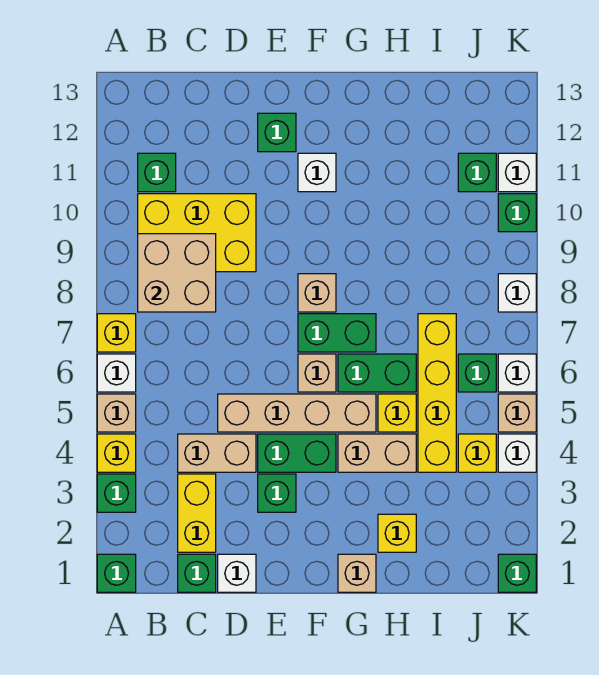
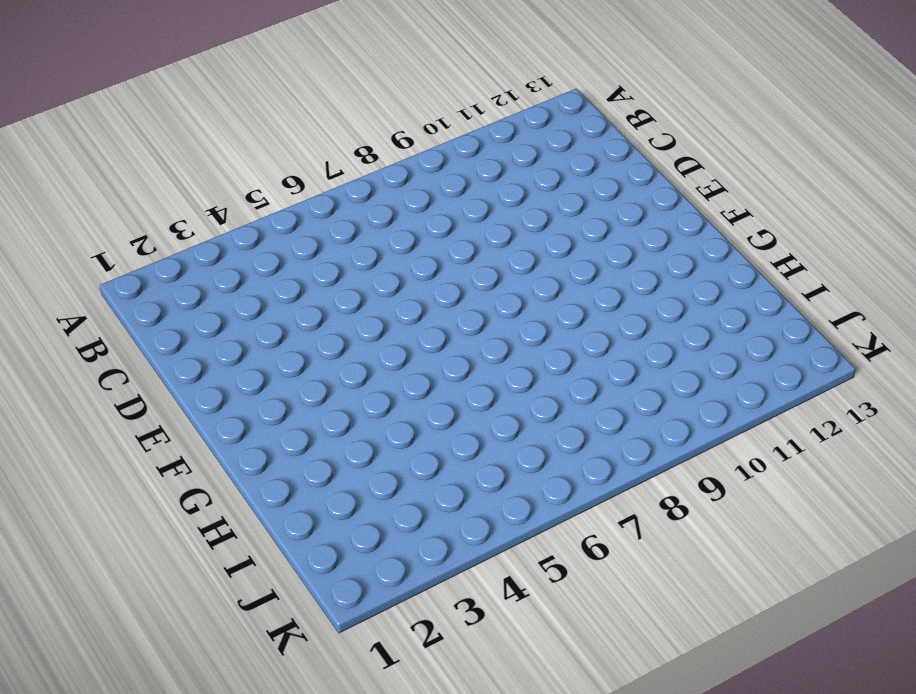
none -> green 1x1 brick [97,554,136,592]
none -> green 1x1 brick [97,474,136,512]
none -> yellow 1x1 brick [97,434,136,472]
none -> tan 1x1 brick [97,394,136,432]

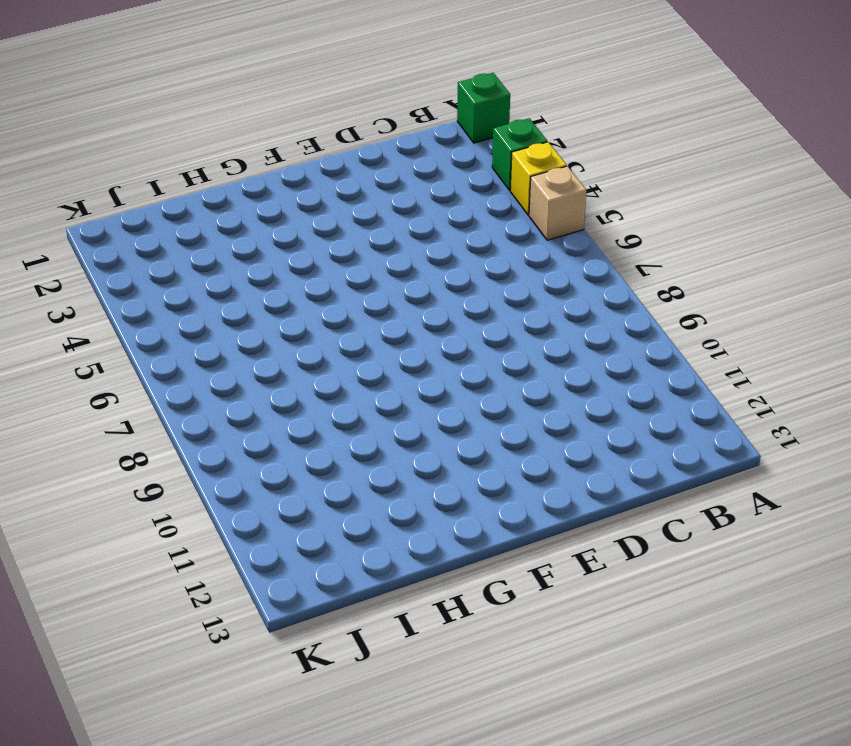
none -> white 1x1 brick [97,354,136,392]
none -> yellow 1x1 brick [97,314,136,352]
none -> yellow 2x3 brick [138,194,256,272]
none -> green 1x1 brick [138,153,176,192]

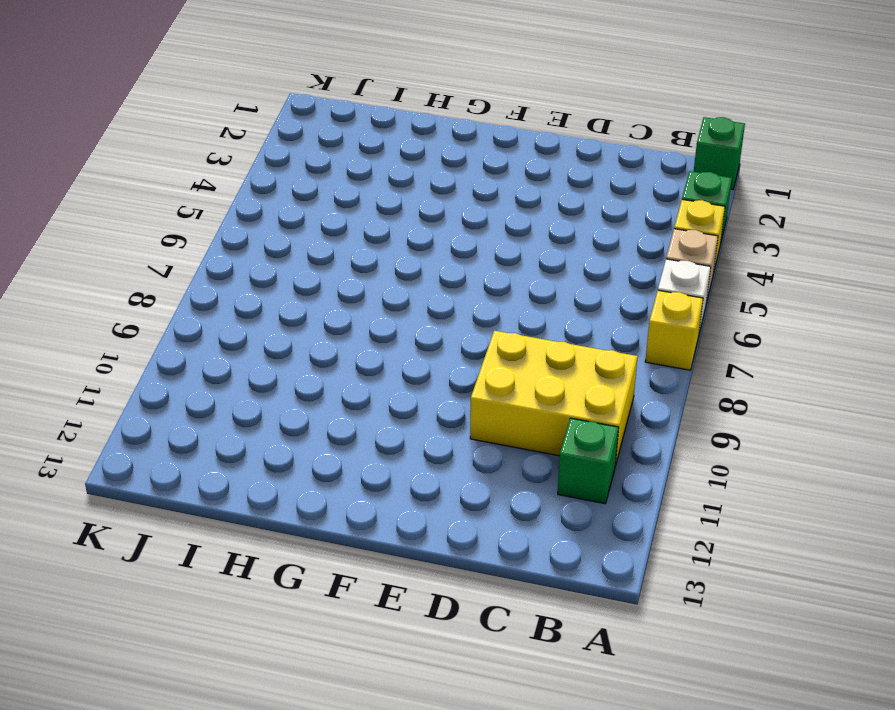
none -> green 1x1 brick [178,554,216,592]
none -> yellow 1x2 brick [178,474,216,552]
none -> tan 1x2 brick [178,434,256,472]
none -> white 1x1 brick [218,554,256,592]

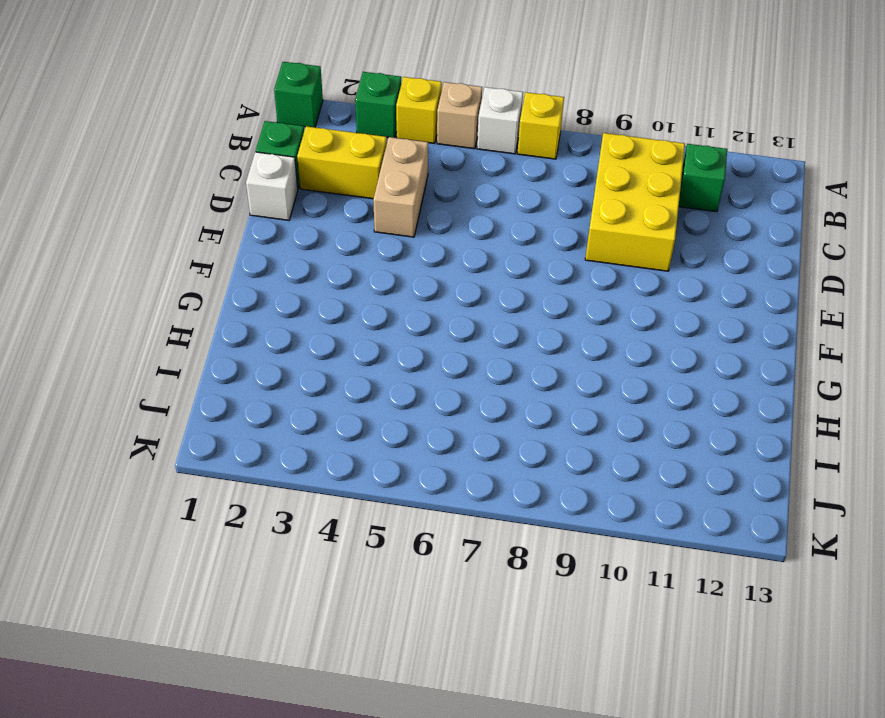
none -> tan 1x4 brick [218,394,376,432]
none -> green 1x1 brick [258,474,296,512]
none -> green 1x2 brick [258,434,336,472]
none -> green 1x1 brick [258,113,296,152]

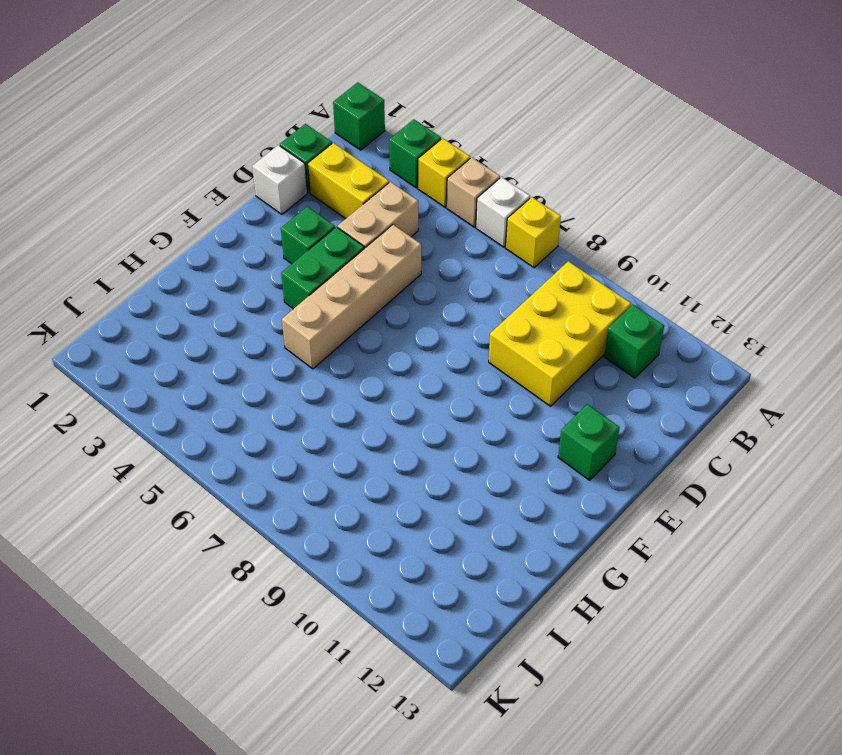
none -> tan 1x1 brick [298,354,336,392]
none -> green 1x2 brick [298,314,376,352]
none -> tan 1x1 brick [298,274,336,312]
none -> white 1x1 brick [298,153,336,192]

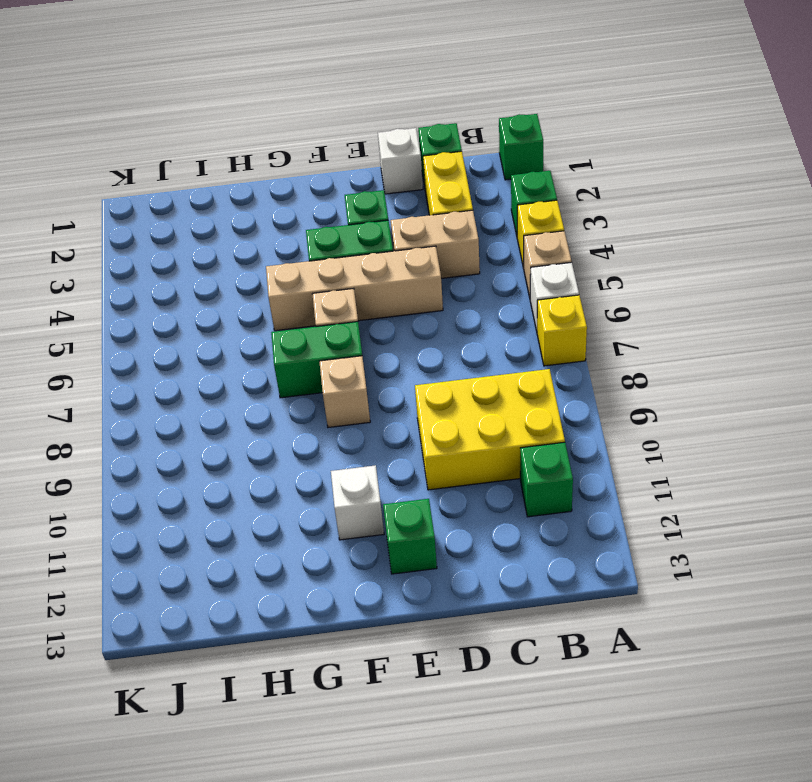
none -> tan 1x1 brick [338,554,376,592]
none -> tan 1x2 brick [338,434,416,472]
none -> green 1x2 brick [338,354,416,392]
none -> yellow 1x1 brick [378,514,416,552]

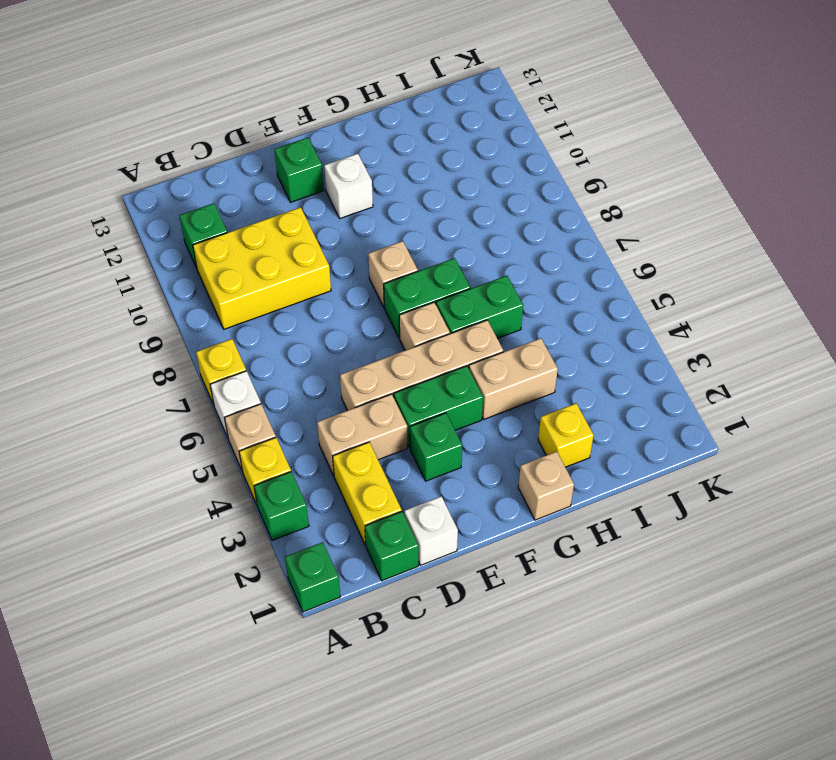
none -> yellow 1x1 brick [378,394,416,432]
none -> yellow 1x4 brick [418,314,456,472]
none -> yellow 1x1 brick [458,434,496,472]
none -> green 1x1 brick [458,354,496,392]

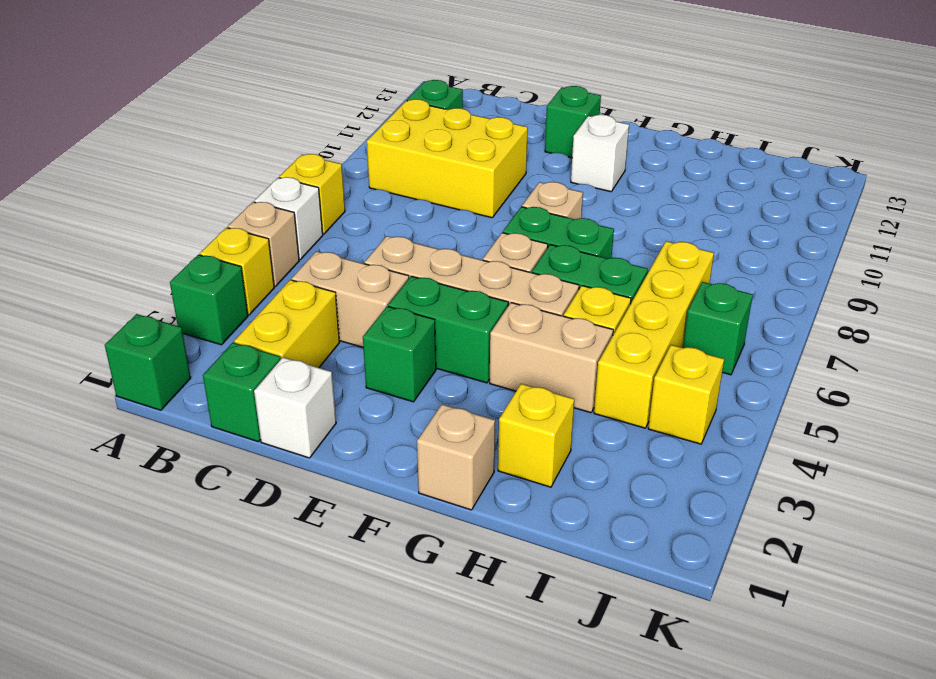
none -> green 1x1 brick [458,153,496,192]
none -> green 1x1 brick [498,554,536,592]
none -> white 1x1 brick [498,434,536,472]
none -> tan 1x1 brick [498,394,536,432]

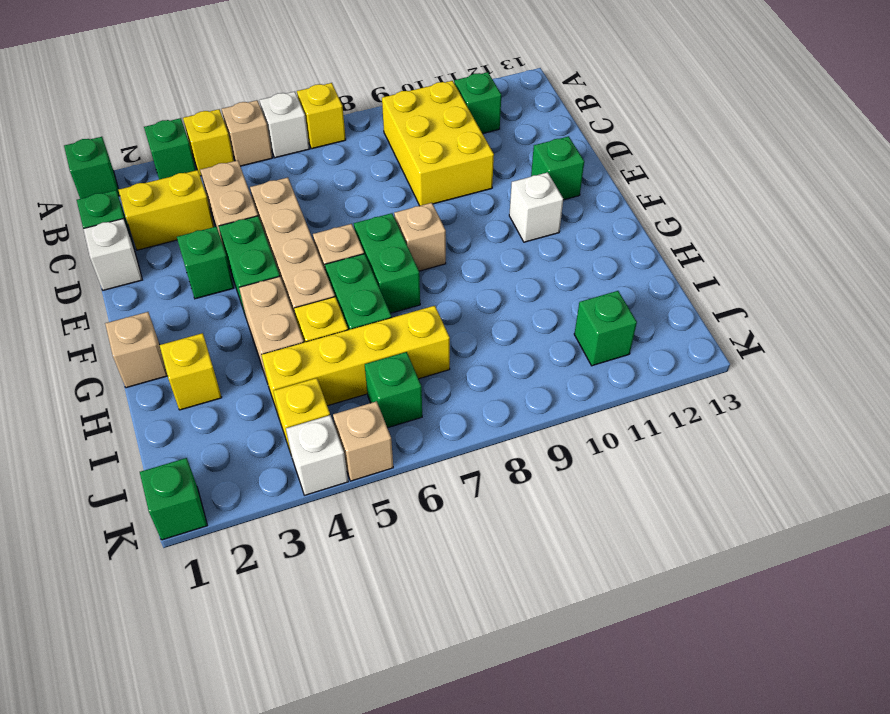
none -> white 1x1 brick [498,354,536,392]
none -> white 1x1 brick [498,274,536,312]
none -> green 1x1 brick [498,194,536,232]
none -> white 1x1 brick [498,153,536,192]

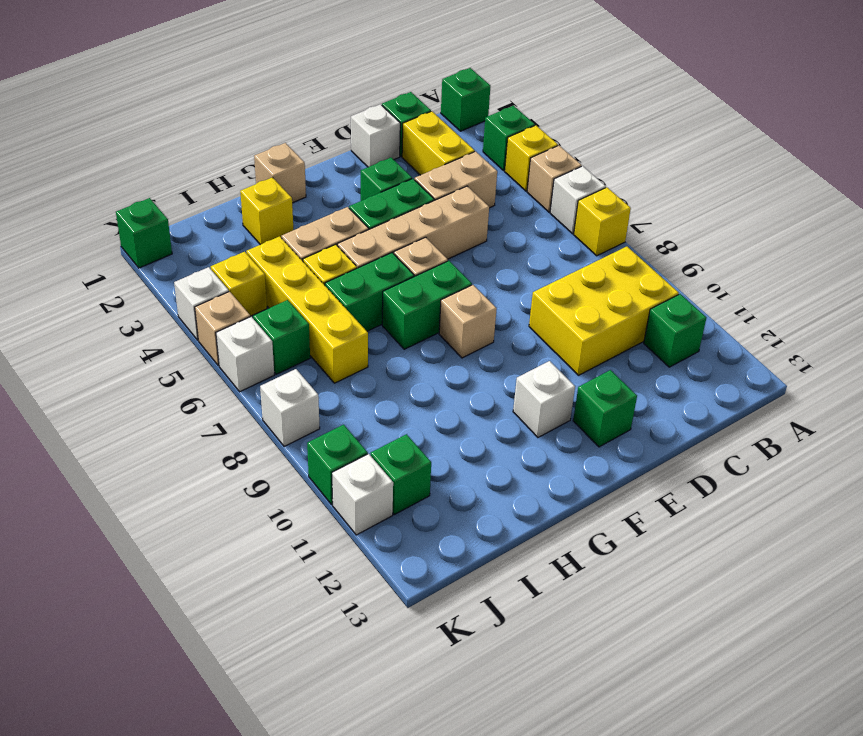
none -> tan 2x2 brick [138,234,216,312]

